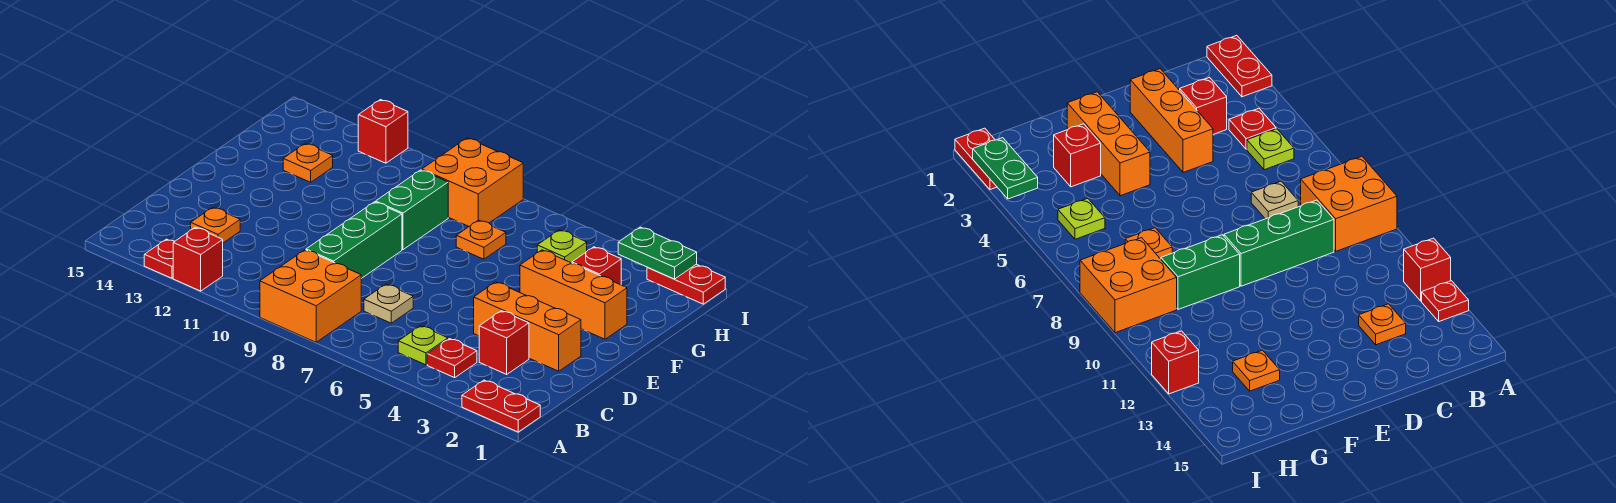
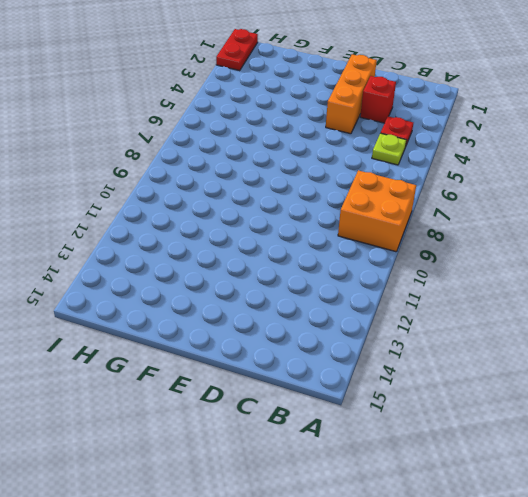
none -> red 1x2 plate [462,380,540,432]
none -> red 1x1 brick [173,227,223,291]
none -> red 1x1 plate [144,239,175,278]

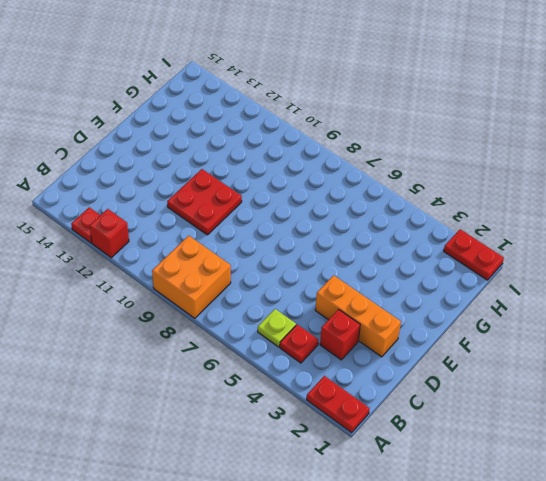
red 2x2 plate [167,169,242,235] -> none
none -> tan 1x1 plate [364,284,413,323]
none -> green 1x3 brick [306,202,402,279]
none -> orange 1x1 plate [191,207,240,243]

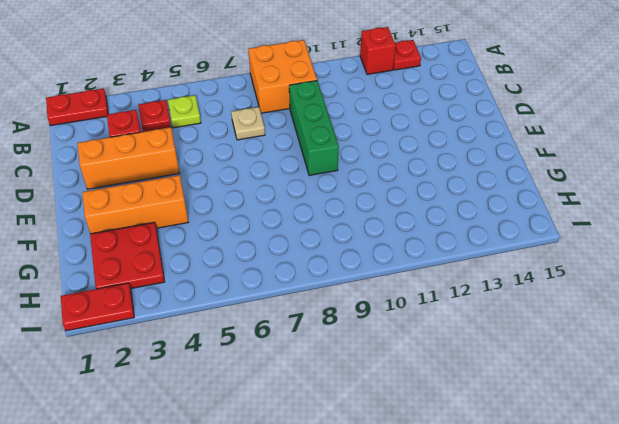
red 2x2 plate [90,222,165,289] -> red 1x1 brick [572,247,621,285]
none -> orange 1x1 plate [191,207,240,243]
none -> green 1x2 brick [376,170,448,250]
none -> orange 1x1 plate [456,220,506,259]

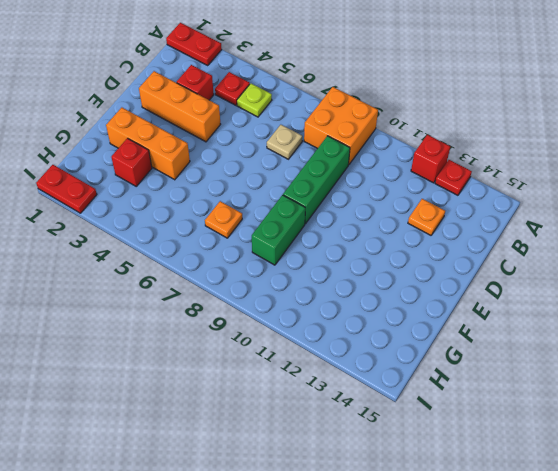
none -> orange 1x1 plate [283,143,333,182]
none -> lime 1x1 plate [537,230,587,263]
none -> orange 2x2 brick [422,138,523,226]

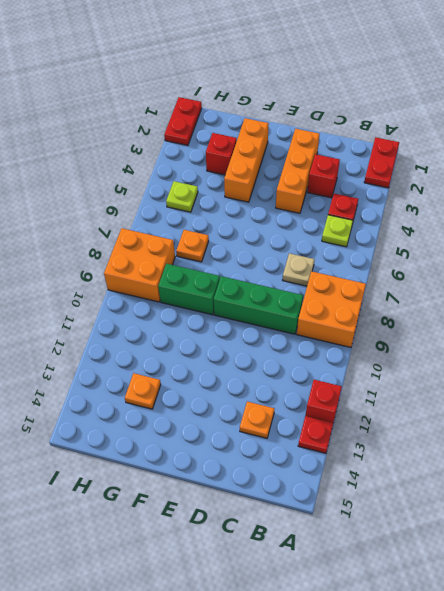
none -> red 1x1 brick [358,100,408,163]
none -> green 1x2 plate [618,227,697,279]

